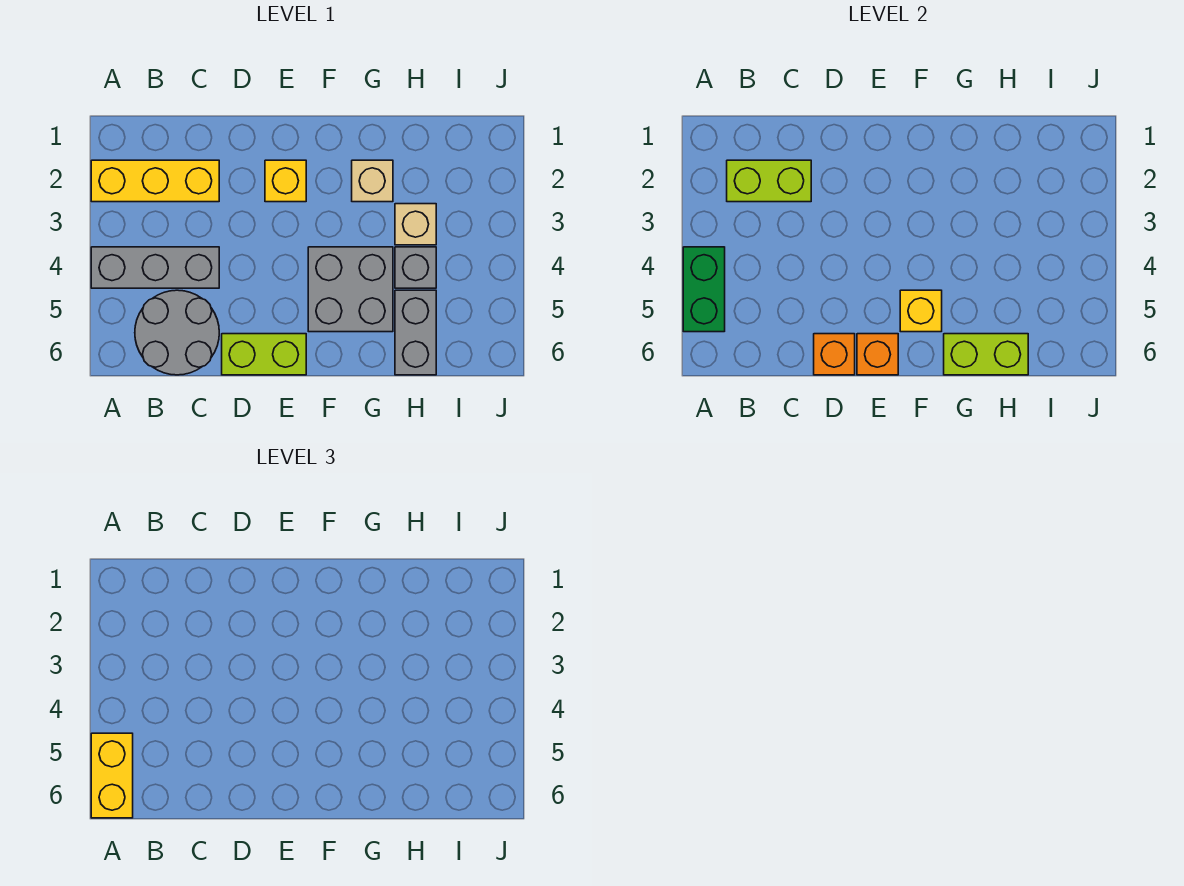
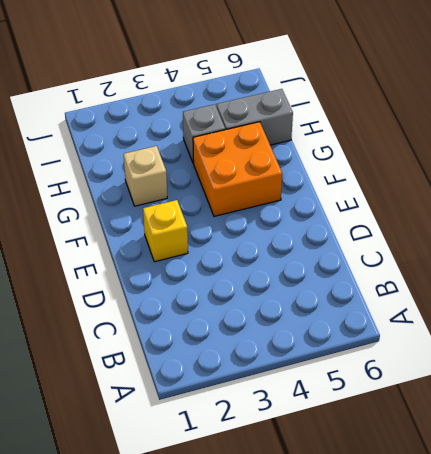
orange 2x2 brick [193,122,282,216] -> grey 2x2 brick [308,247,393,332]
none -> yellow 1x3 brick [91,160,219,202]
none -> grey 1x3 brick [91,247,219,288]
none -> grey 2x2 round brick [135,290,219,375]

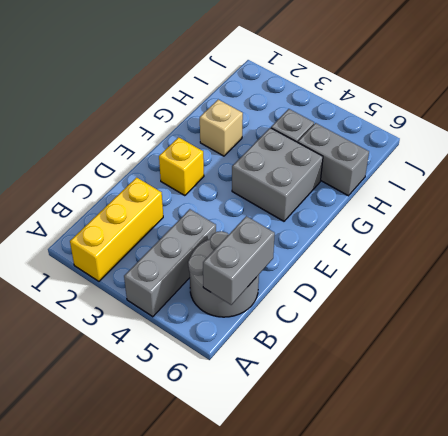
grey 1x2 brick [203,216,275,305] -> none
none -> lime 1x2 brick [222,334,306,375]
none -> tan 1x1 brick [395,204,436,245]
none -> green 1x2 brick [683,247,725,332]

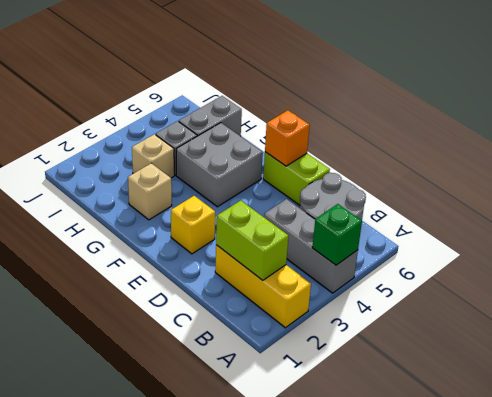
green 1x1 brick [312,204,362,265] -> green 1x2 brick [683,247,725,332]
none -> orange 1x1 brick [814,334,855,375]
none -> yellow 1x1 brick [900,290,942,332]
none -> lime 1x2 brick [944,334,1028,375]

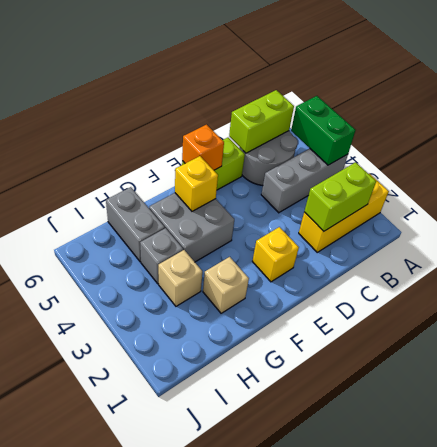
lime 1x2 brick [229,90,294,153] -> lime 1x2 brick moved to [944,334,1028,375]
none -> orange 1x1 brick [814,334,855,375]
none -> yellow 1x2 brick [91,733,133,818]

